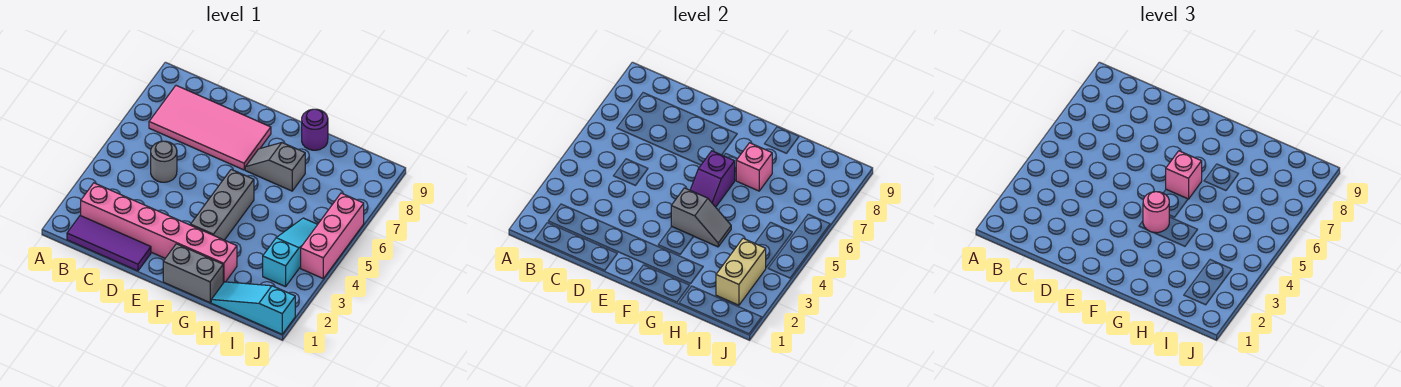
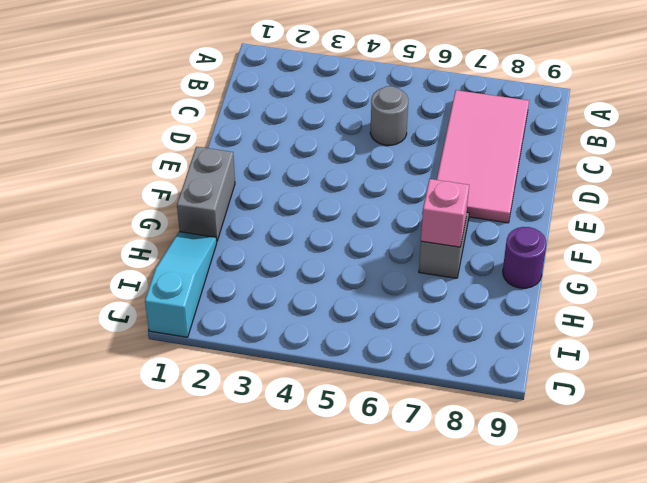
none -> purple 1x3 tile [67,215,151,271]
none -> pink 1x6 brick [81,183,237,283]
none -> grey 1x3 brick [191,169,254,240]

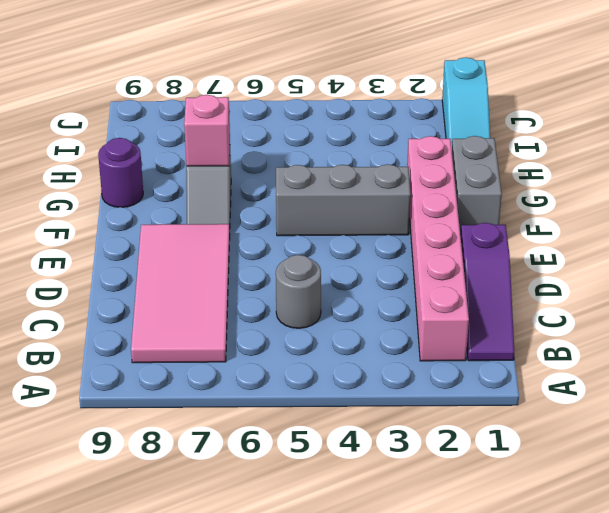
purple 1x3 slope [461,223,514,361] -> purple 1x3 tile [67,215,151,271]
none -> cyan 1x3 slope [263,218,318,287]
none -> pink 1x3 brick [301,193,364,278]
none -> grey 1x2 slope [671,188,731,247]

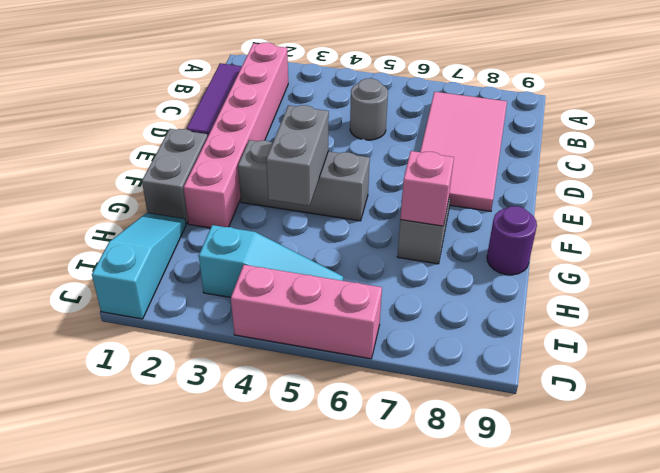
grey 1x2 brick [266,105,329,206] -> grey 1x2 slope [671,188,731,247]
none -> purple 1x2 slope [690,151,735,207]
none -> tan 1x2 brick [716,238,766,305]
none -> pink 1x1 round brick [1143,192,1169,233]

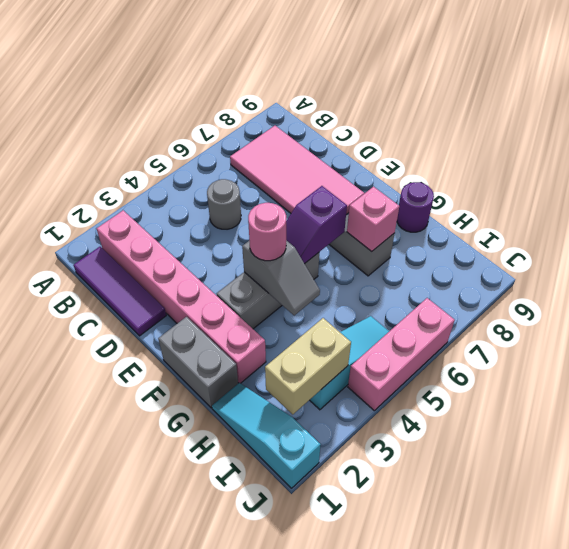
none -> pink 1x1 brick [1166,151,1202,199]

